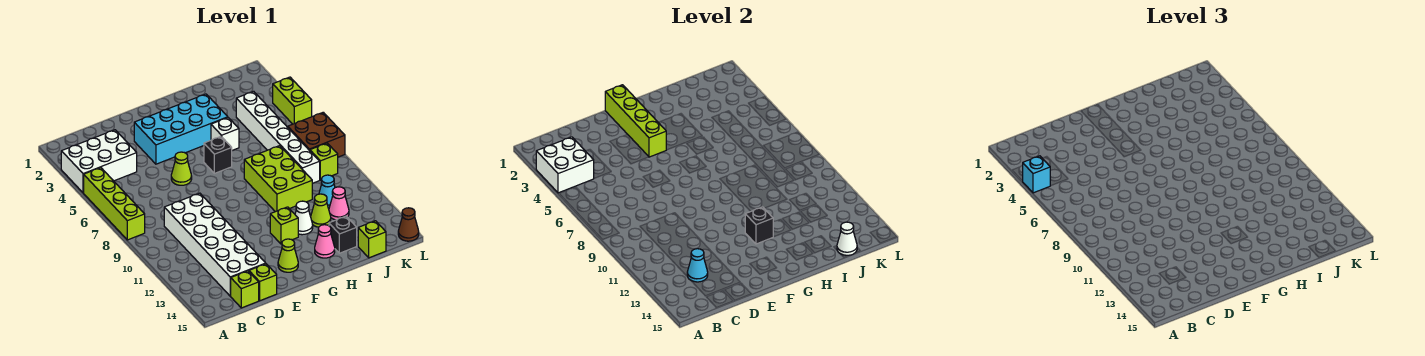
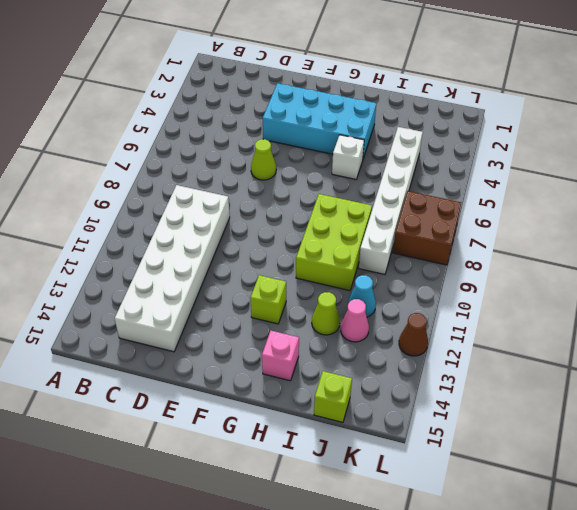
pink 1x1 brick [262,331,299,381] -> pink 1x1 cone [315,225,335,258]
brown 1x1 cone [399,313,428,356] -> brown 1x1 cone moved to [398,208,419,241]
none -> white 2x3 brick [61,130,137,193]
none -> lime 1x4 brick [84,168,145,240]
none -> lime 1x1 brick [231,271,259,308]
none -> lime 1x1 brick [249,264,277,301]

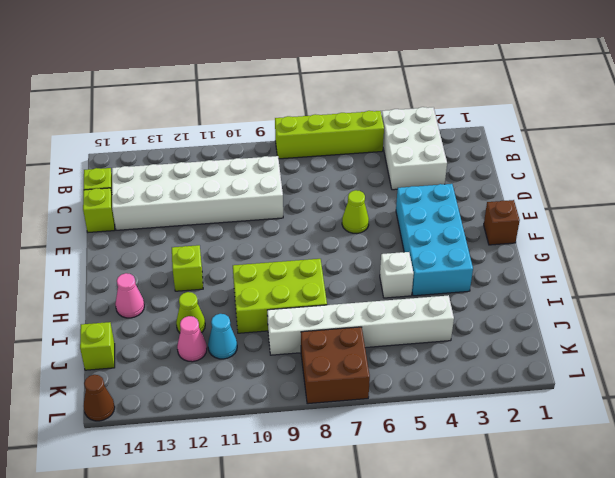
brown 1x1 brick [484,200,520,245] -> none
none -> lime 1x1 cone [278,239,298,272]
none -> black 1x1 brick [204,137,232,173]
none -> white 1x1 cone [295,201,313,235]
none -> black 1x1 brick [329,216,357,253]

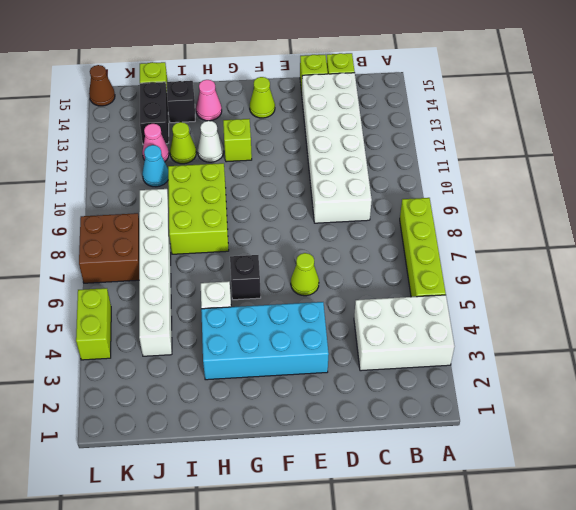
black 1x2 brick [140,82,169,145] -> none
none -> lime 1x1 brick [310,143,338,180]
none -> white 2x2 brick [536,137,594,193]
none -> cyan 1x1 cone [687,249,708,282]
none -> lime 1x4 brick [605,85,666,157]

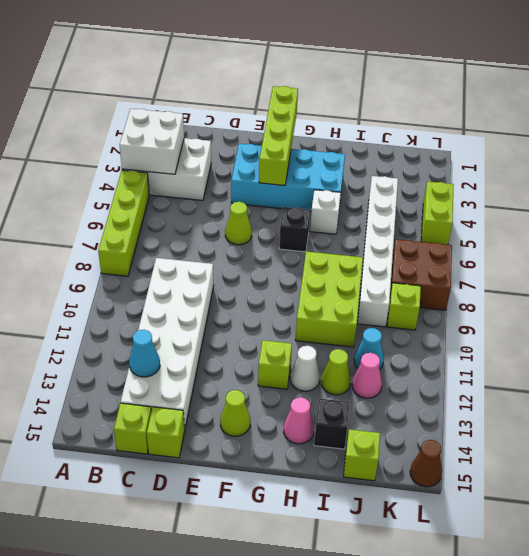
none -> black 1x1 brick [745,207,773,244]
none -> white 1x1 cone [837,222,857,255]
none -> cyan 1x1 brick [1023,156,1050,193]

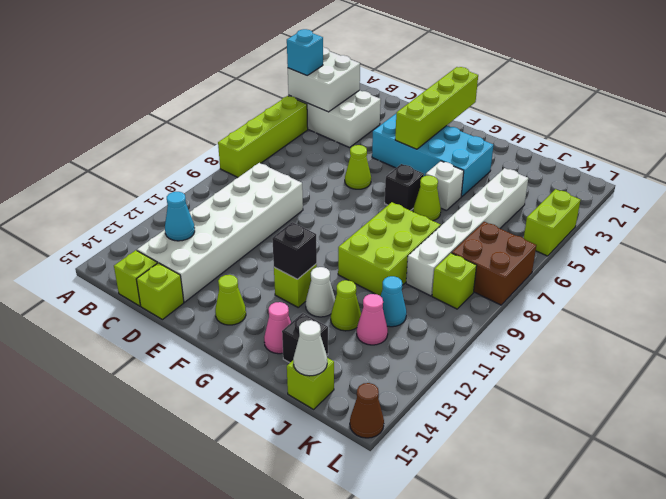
lime 1x1 cone [413,176,441,221] -> none

